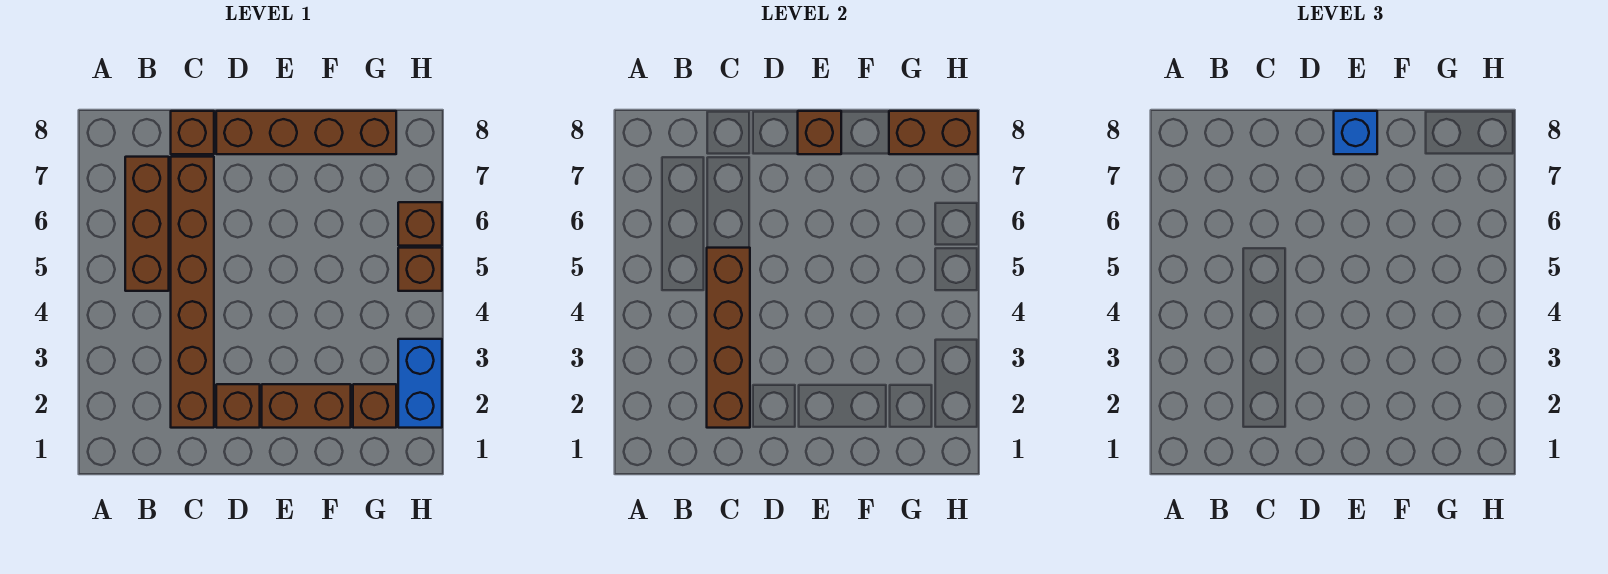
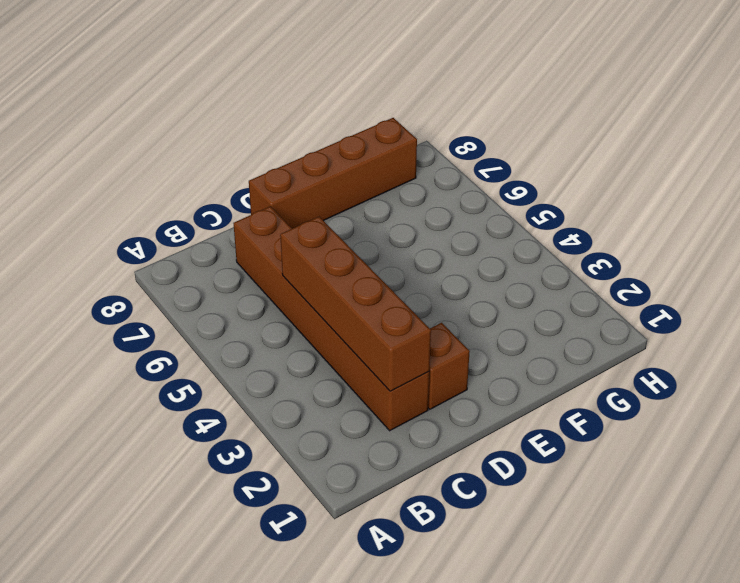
none -> brown 1x3 brick [125,157,169,291]
none -> brown 1x1 brick [171,111,214,154]
none -> brown 1x2 brick [262,384,351,428]

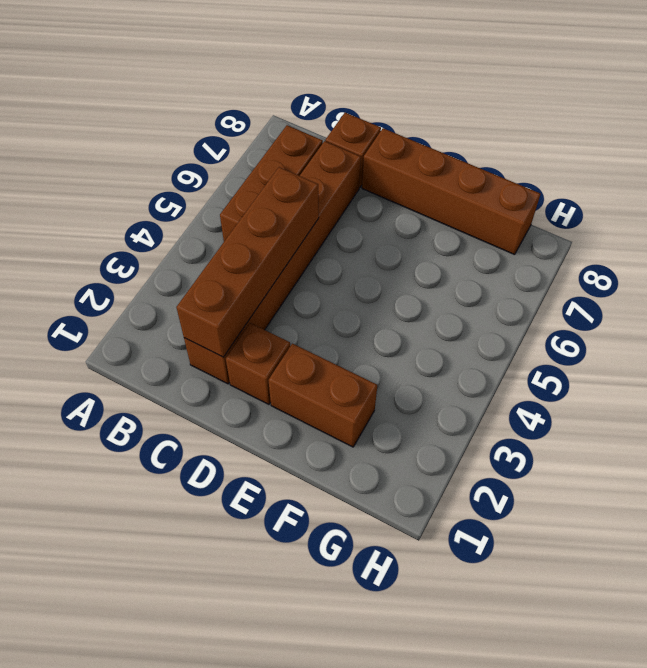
none -> brown 1x1 brick [353,384,396,428]
none -> blue 1x2 brick [398,339,442,428]
none -> brown 1x1 brick [398,248,442,291]

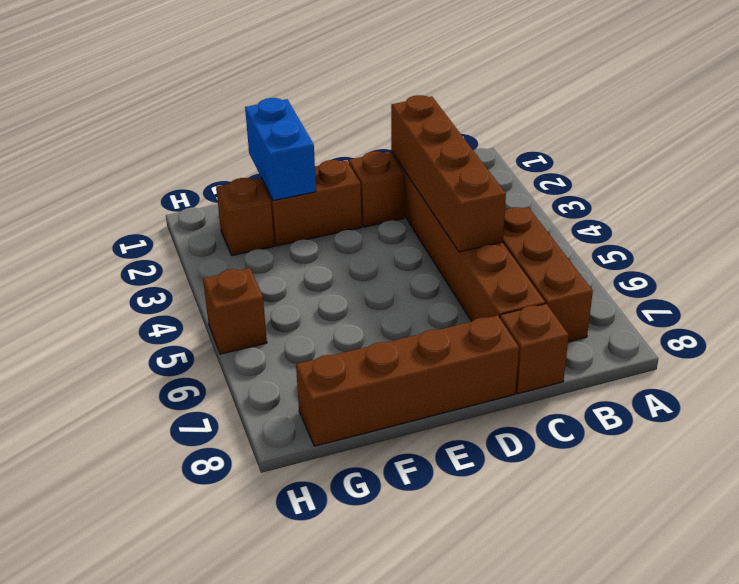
blue 1x2 brick [245,98,316,201] -> blue 1x2 brick moved to [398,339,442,428]
none -> brown 1x1 brick [398,202,442,246]
none -> brown 1x1 brick [798,111,841,154]
none -> brown 1x2 brick [889,111,978,154]

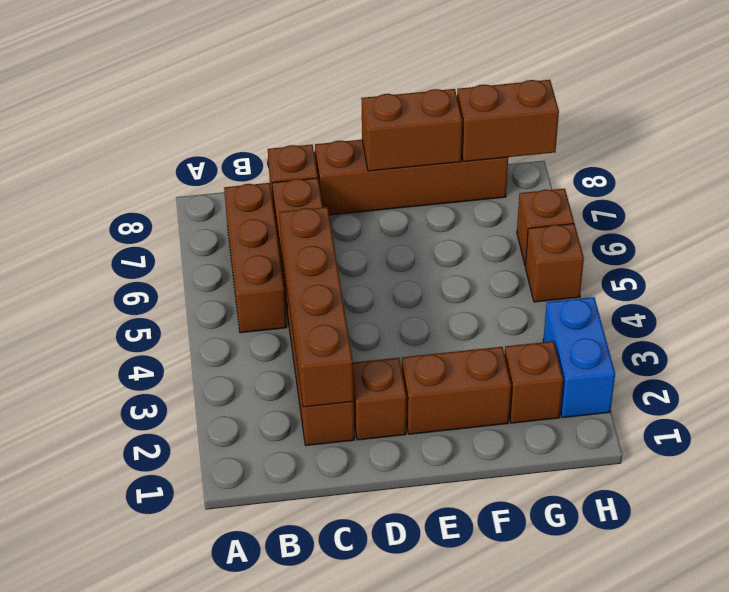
brown 1x2 brick [361,89,462,171] -> brown 1x1 brick [798,111,841,154]
none -> blue 1x1 brick [1334,111,1377,154]

